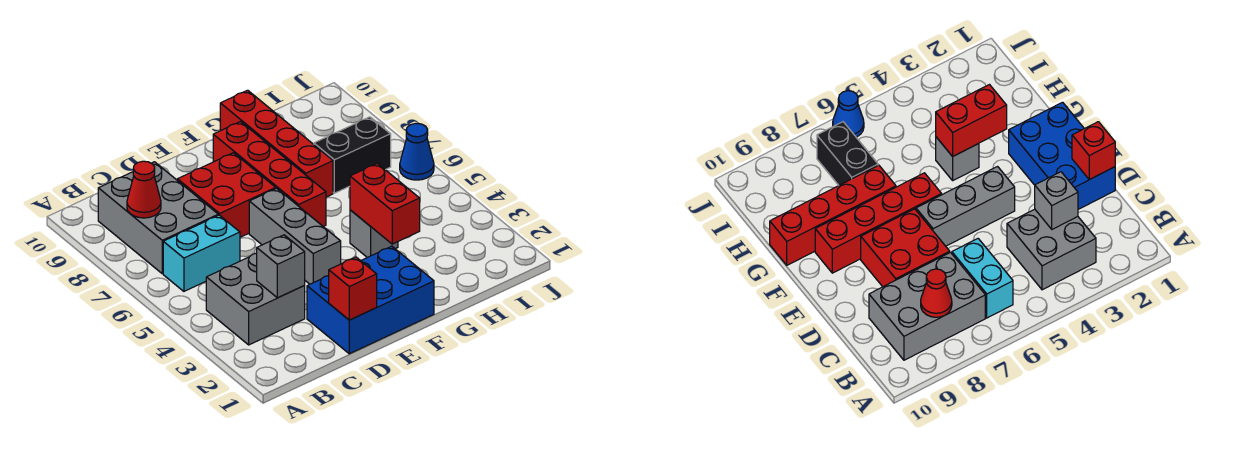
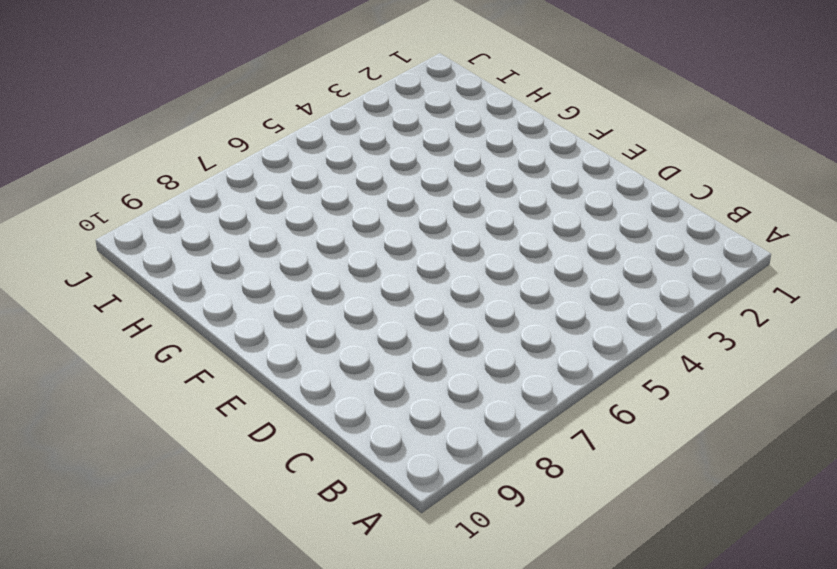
none -> grey 2x2 brick [206,253,305,345]
none -> cyan 1x2 brick [163,215,240,291]
none -> grey 2x3 brick [98,162,218,274]

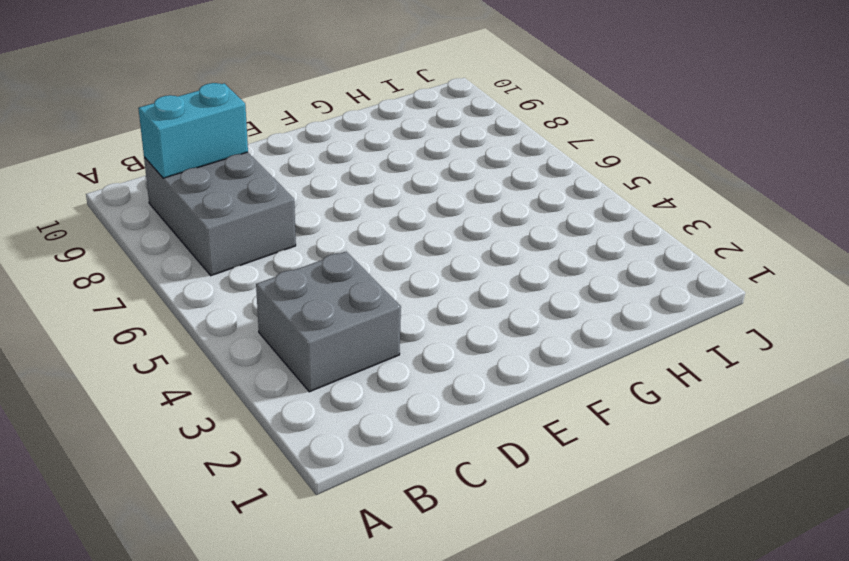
cyan 1x2 brick [138,83,248,178] -> cyan 1x2 brick moved to [163,215,240,291]
none -> blue 2x3 brick [307,246,434,354]
none -> red 2x2 brick [177,153,276,237]
none -> grey 1x3 brick [249,188,341,284]

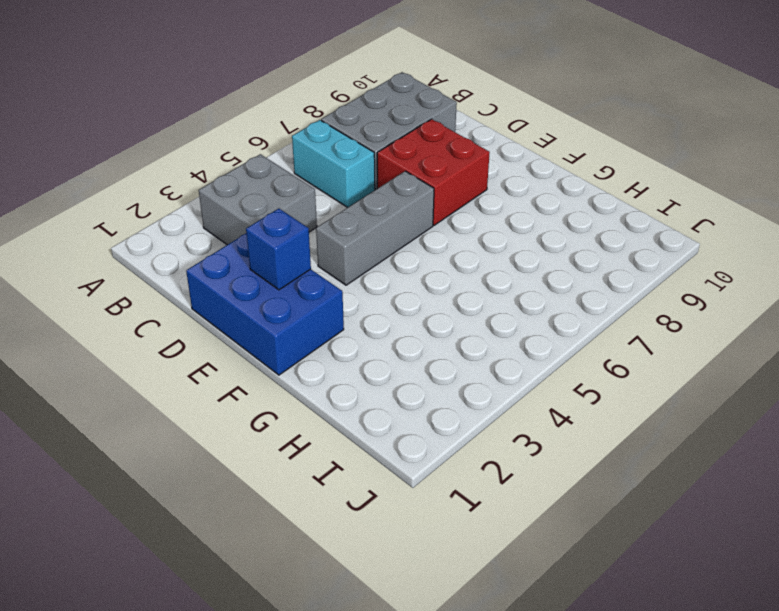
blue 1x1 brick [246,208,311,290] -> none
none -> red 1x4 brick [213,122,326,226]
none -> grey 1x1 brick [350,210,398,258]
none -> red 1x4 brick [220,90,333,197]

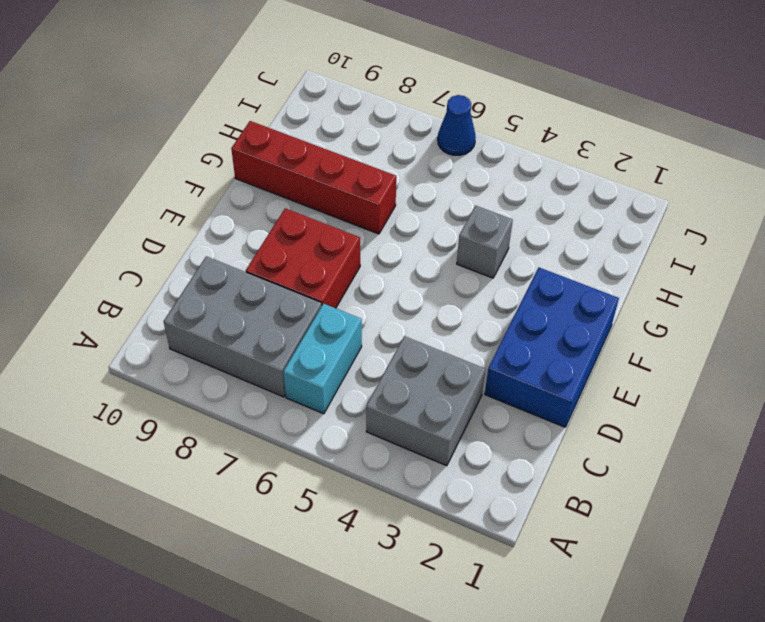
none -> grey 1x3 brick [249,188,341,284]
none -> red 1x4 brick [213,122,326,226]
none -> black 1x2 brick [314,117,391,193]

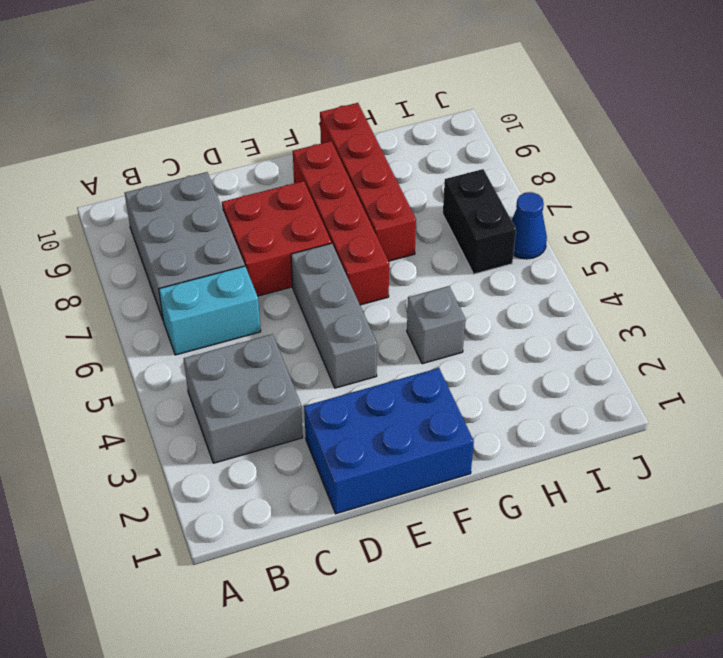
black 1x2 brick [443,169,516,274] -> black 1x2 brick turned to [314,117,391,193]
none -> red 1x1 cone [127,161,161,218]
none -> grey 1x1 brick [257,235,305,298]
none -> red 1x1 brick [329,257,377,320]

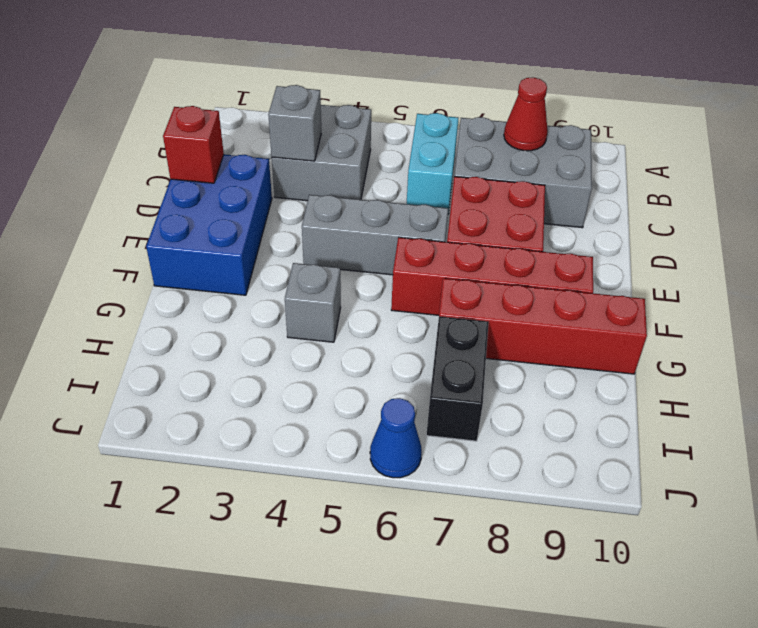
none -> red 1x2 brick [350,163,420,244]

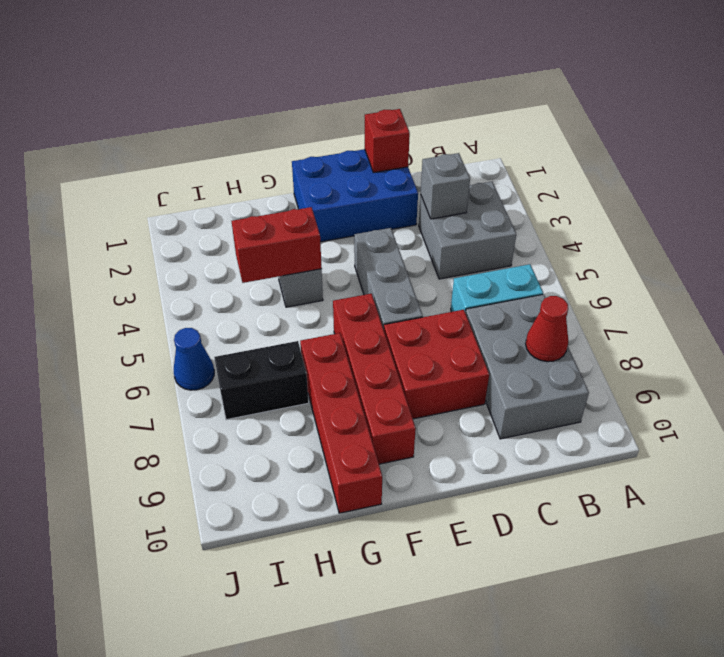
red 1x2 brick [231,207,322,283] -> red 1x2 brick turned to [350,163,420,244]

